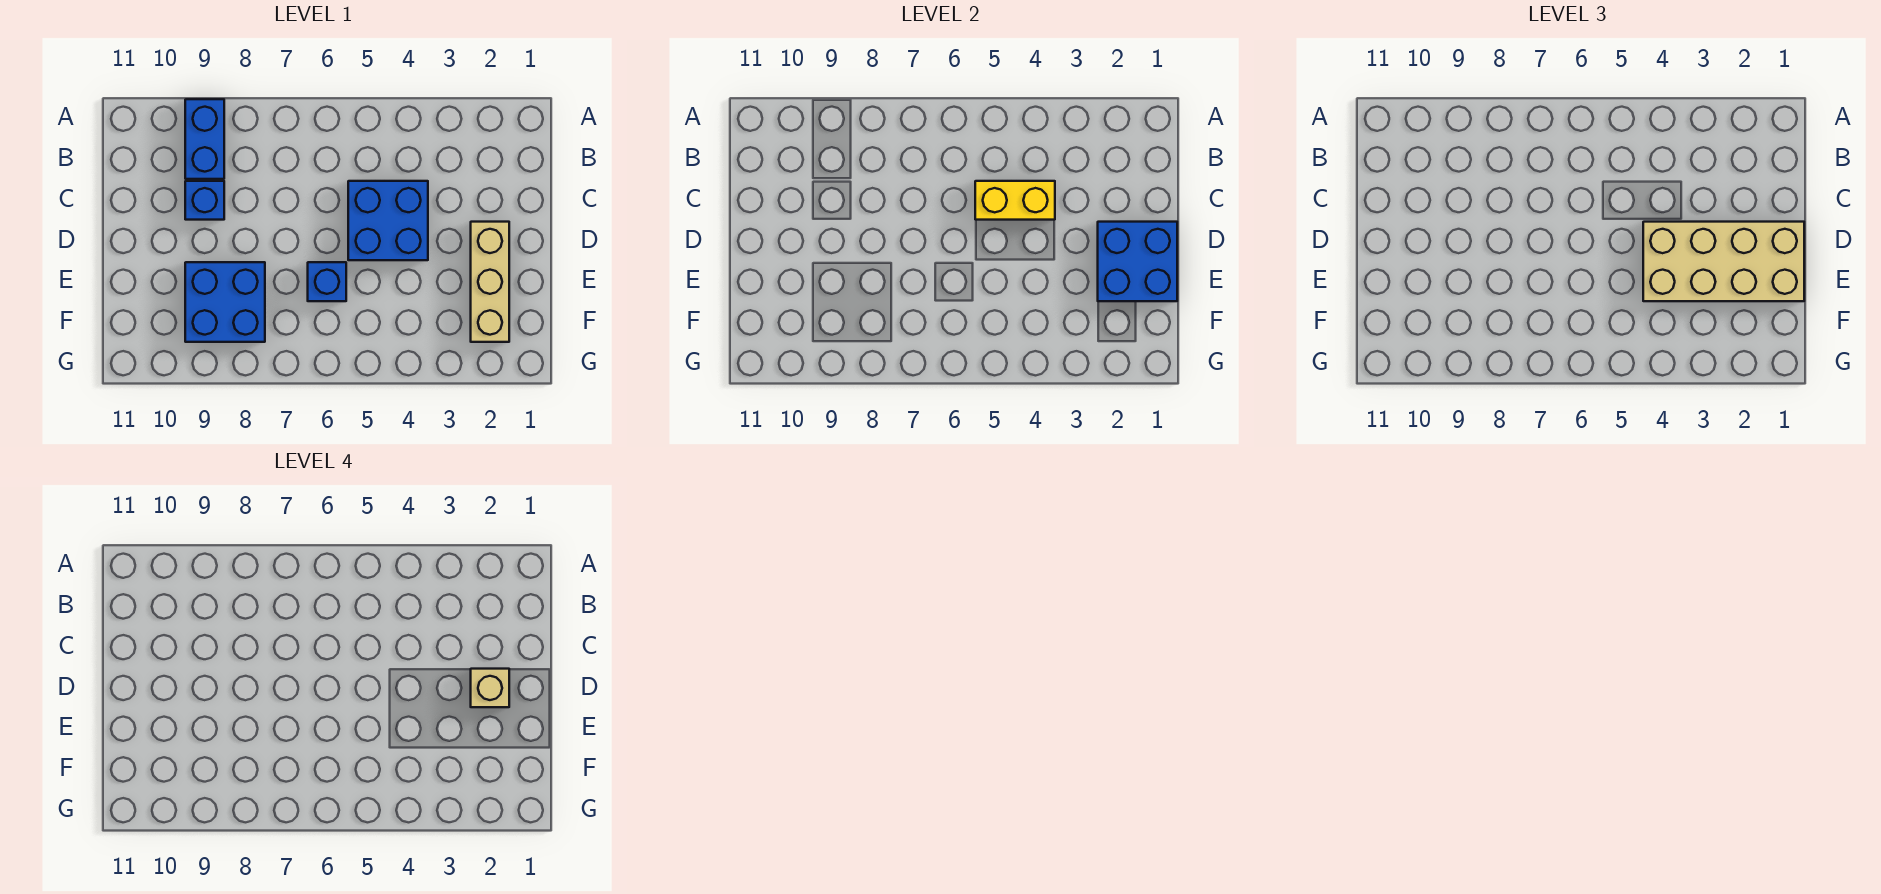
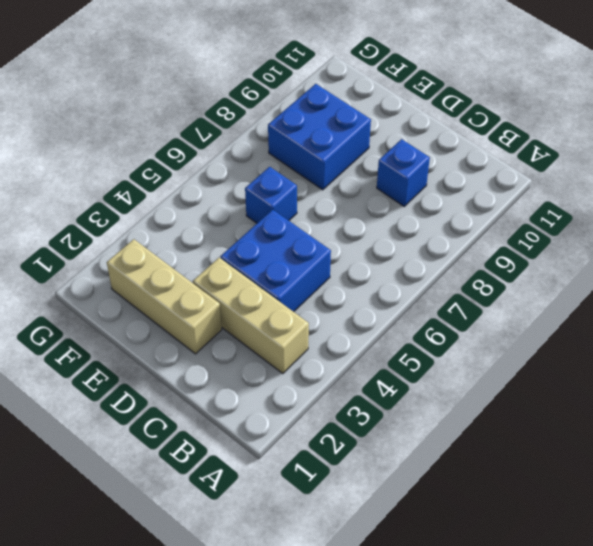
tan 1x3 brick [193,258,309,374] -> none
none -> blue 1x2 brick [185,99,224,179]
none -> yellow 1x2 brick [975,181,1055,220]

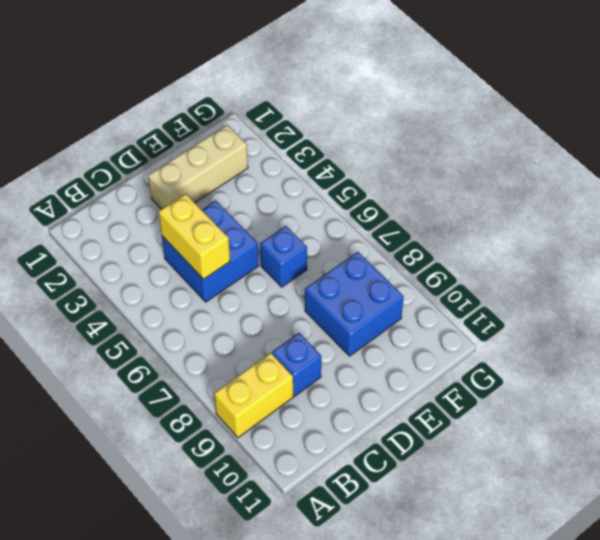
yellow 1x2 brick [214,353,293,438] -> blue 1x2 brick [185,99,224,179]
none -> blue 2x2 brick [1098,222,1177,301]
none -> tan 2x4 brick [1643,222,1804,301]

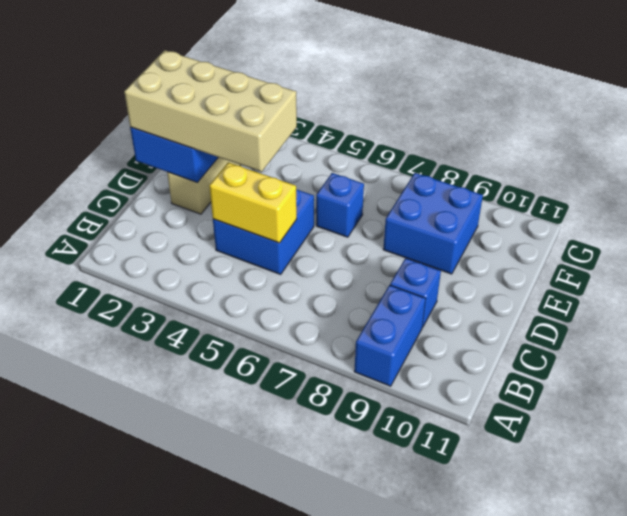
none -> tan 1x1 brick [471,669,509,707]

